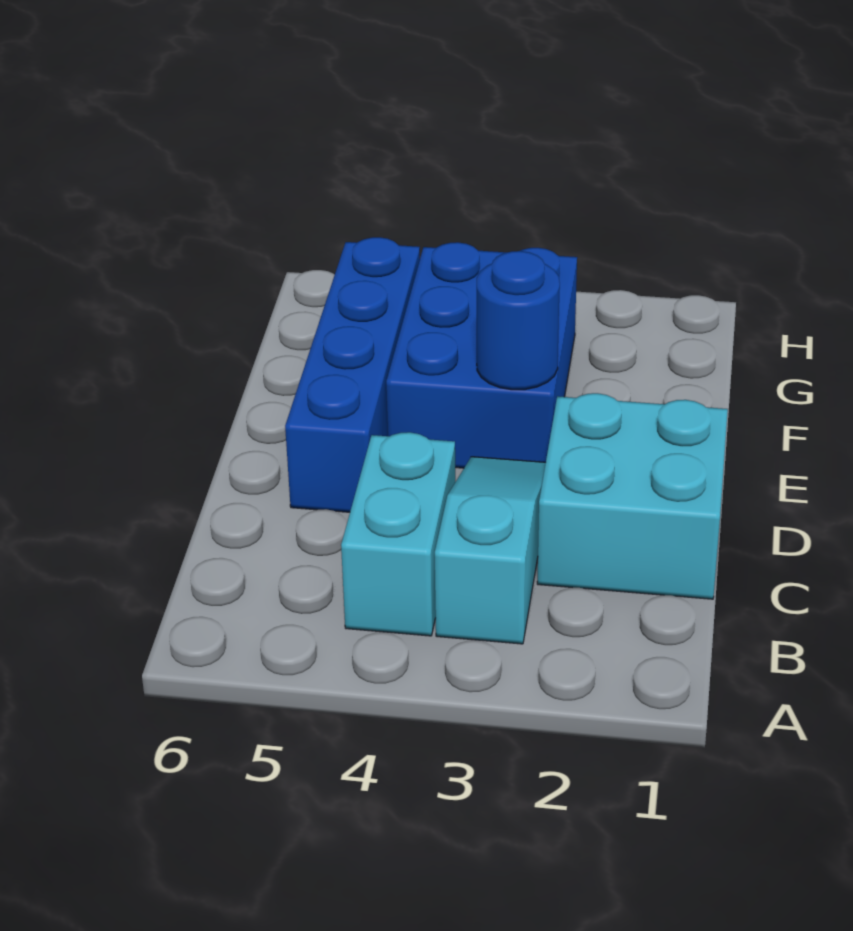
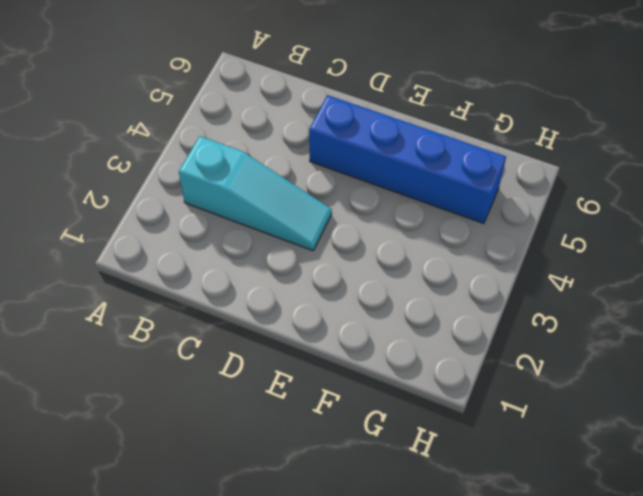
none -> cyan 1x2 brick [341,432,455,636]
none -> cyan 2x2 brick [537,393,728,599]

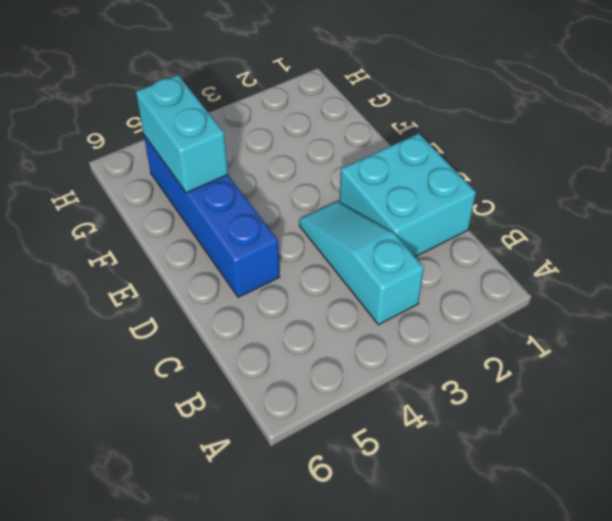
cyan 1x2 brick [136,75,228,193] -> cyan 1x2 brick moved to [341,432,455,636]
none -> blue 2x3 brick [386,242,577,468]
none -> blue 1x1 round brick [477,251,560,390]

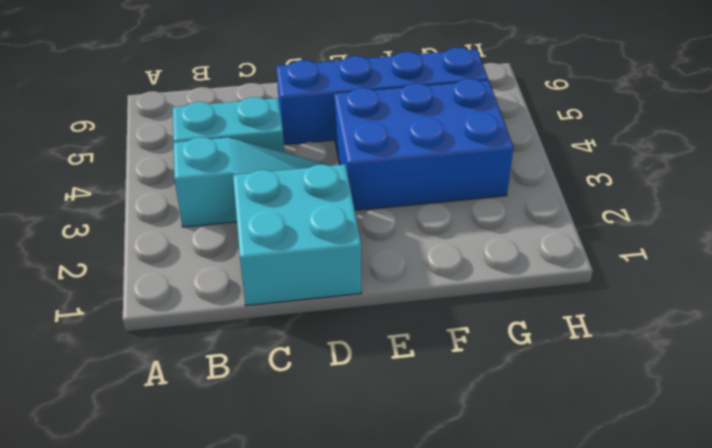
none -> blue 1x1 round brick [477,251,560,390]

